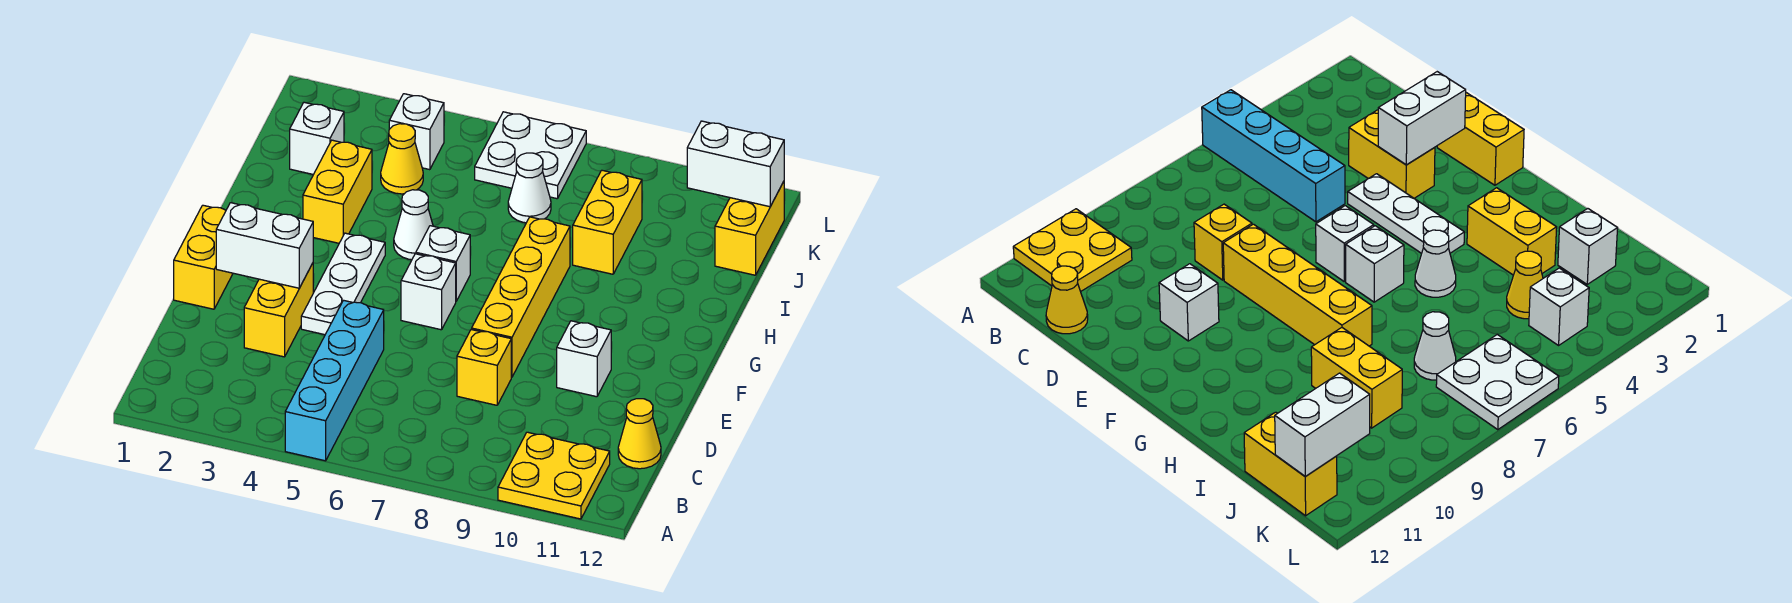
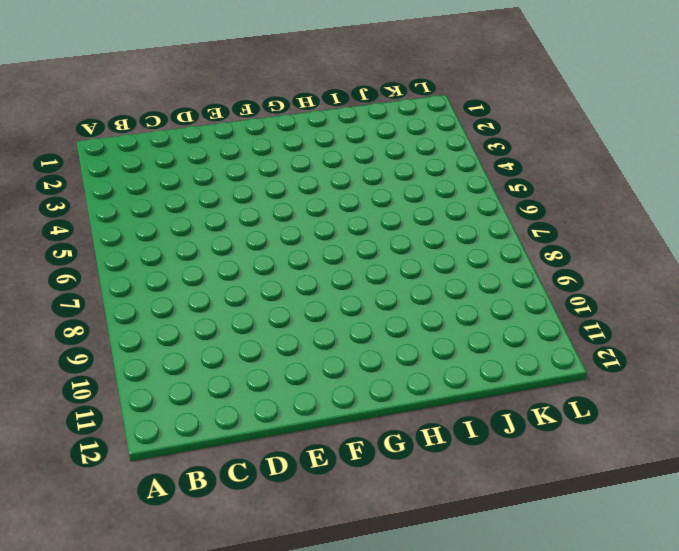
none -> cyan 1x4 brick [285,300,384,461]
none -> yellow 2x2 plate [498,432,610,519]
none -> yellow 1x1 cone [618,399,661,469]

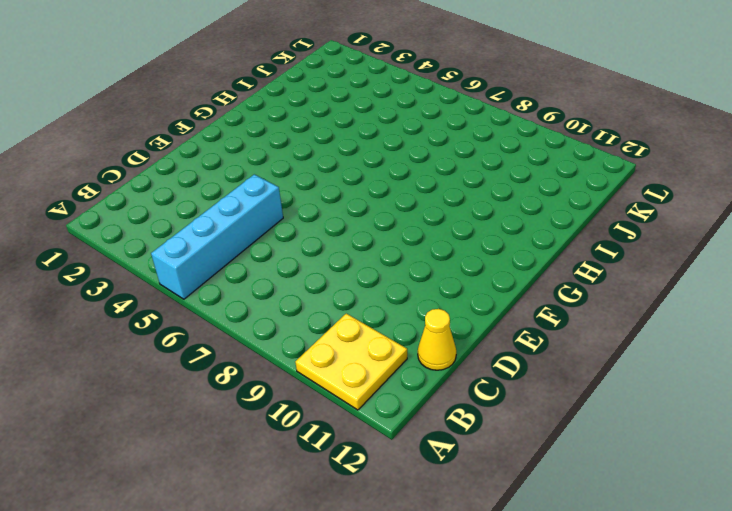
none -> yellow 1x2 brick [244,263,313,357]
none -> yellow 1x1 brick [457,329,511,405]
none -> yellow 1x2 brick [174,205,233,309]

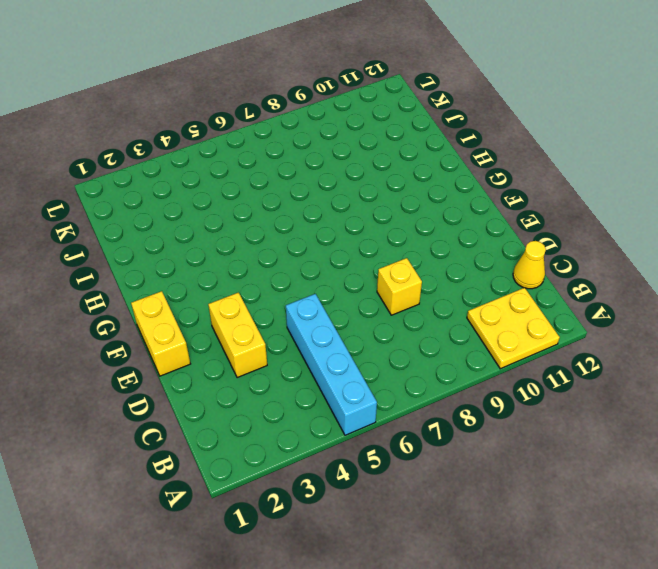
none -> white 1x3 plate [301,233,385,335]
none -> yellow 1x4 brick [472,217,570,377]
none -> white 1x1 brick [557,321,611,397]

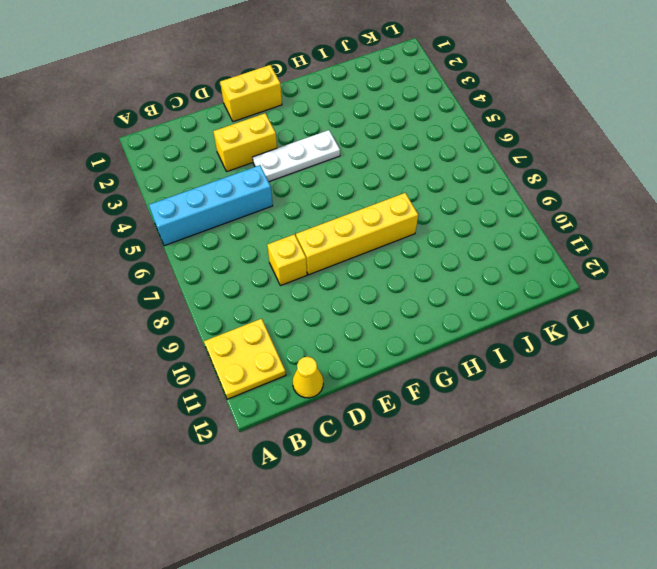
none -> white 1x1 brick [557,321,611,397]
none -> white 1x1 brick [401,254,456,330]
none -> white 1x1 brick [416,226,470,301]

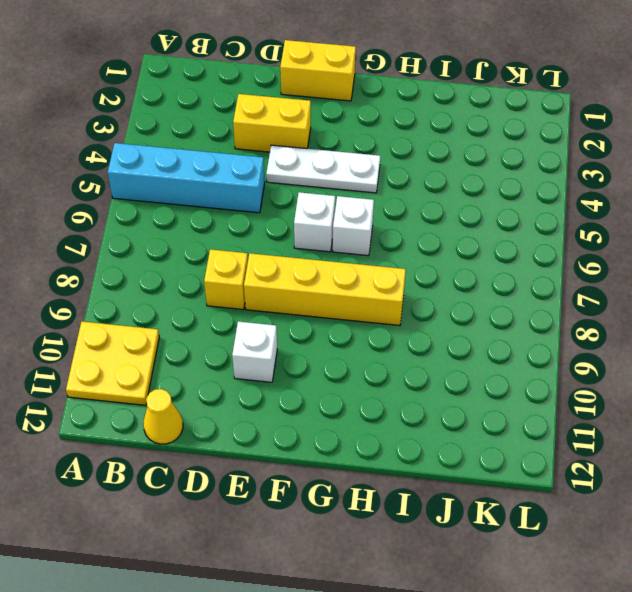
none -> yellow 1x2 brick [303,140,372,243]
none -> white 1x1 cone [394,190,433,260]
none -> yellow 1x2 brick [573,170,642,274]

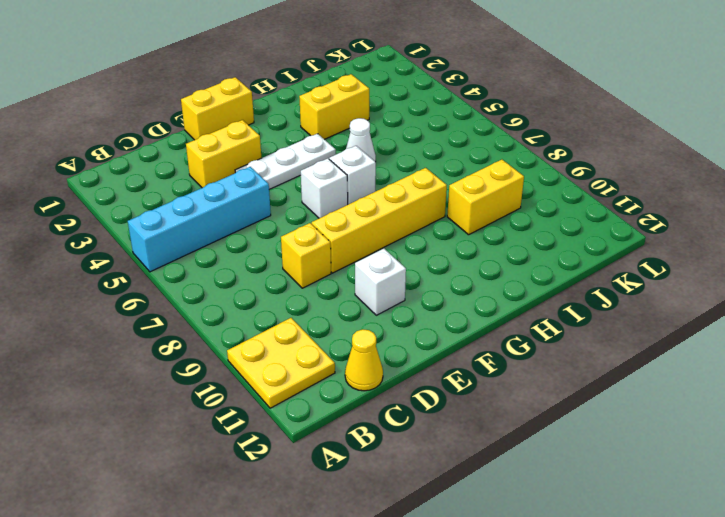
none -> white 1x1 brick [290,102,344,175]
none -> yellow 1x1 cone [381,124,423,194]
none -> white 1x1 cone [508,153,551,223]

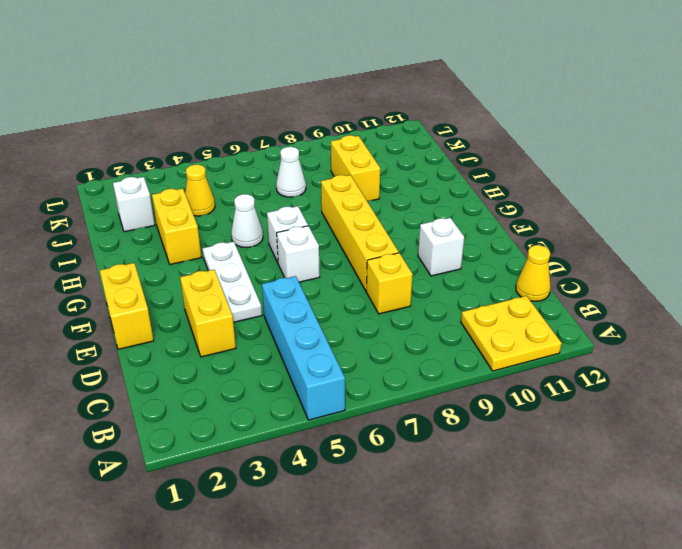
none -> yellow 1x2 brick [715,182,784,275]
none -> white 1x1 brick [389,94,444,170]
none -> white 2x2 plate [475,112,586,199]

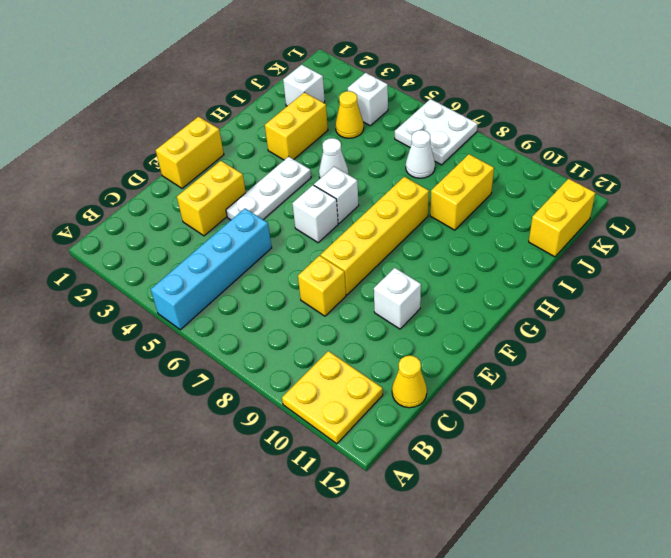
none -> white 1x2 brick [216,203,313,288]
none -> white 1x2 brick [687,121,784,207]

